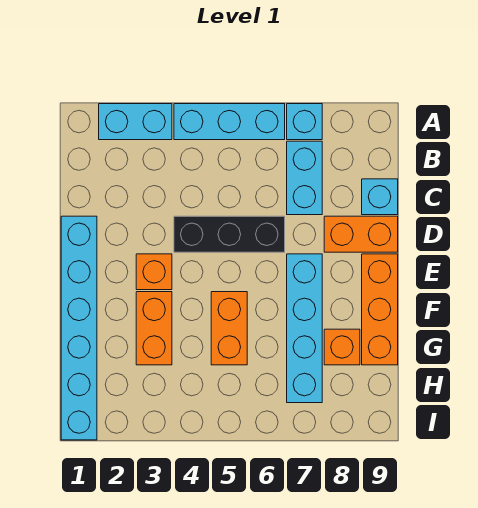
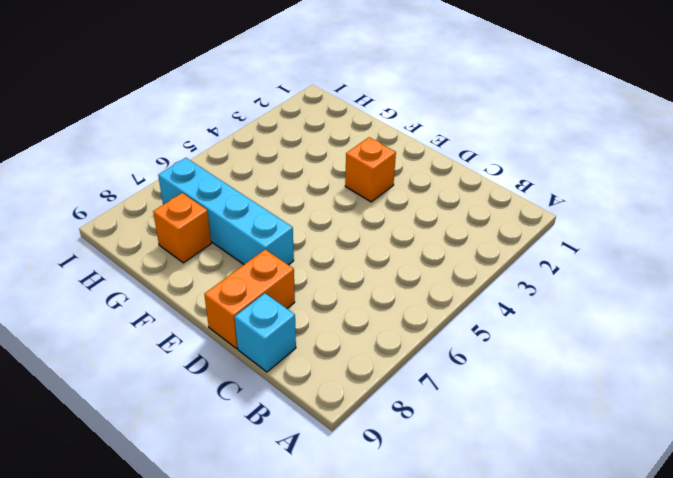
none -> cyan 1x2 brick [99,104,172,140]
none -> cyan 1x3 brick [174,104,285,140]
none -> cyan 1x1 brick [287,104,322,140]

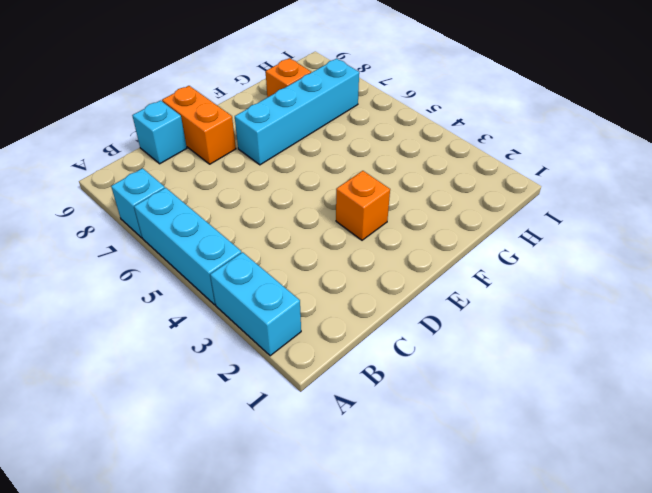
none -> cyan 1x2 brick [287,141,322,215]
none -> cyan 1x6 brick [61,216,97,440]
none -> black 1x3 brick [174,216,285,252]

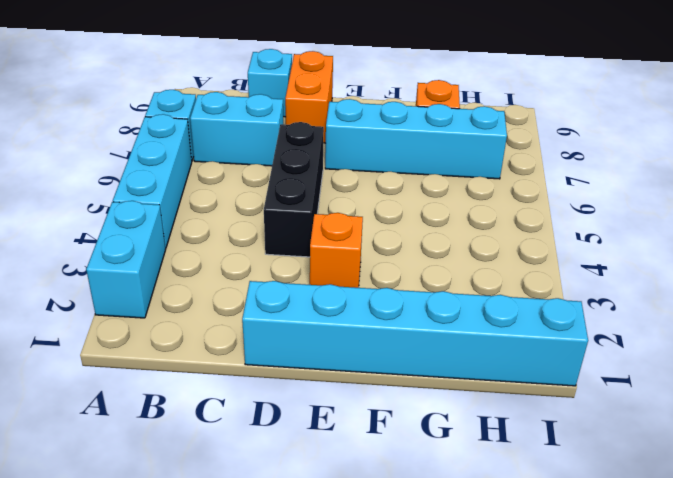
none -> orange 1x3 brick [362,254,398,365]
none -> orange 1x2 brick [136,292,172,365]
none -> orange 1x2 brick [211,292,247,365]

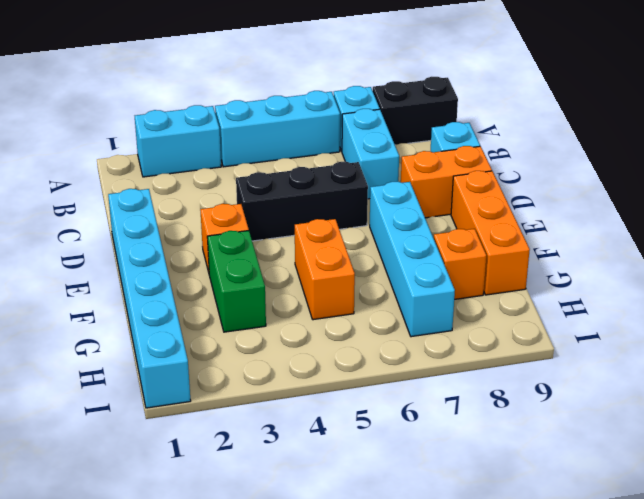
black 1x2 brick [373,77,458,145] -> none
green 1x2 brick [207,231,266,332] -> orange 1x2 brick [136,292,172,365]

